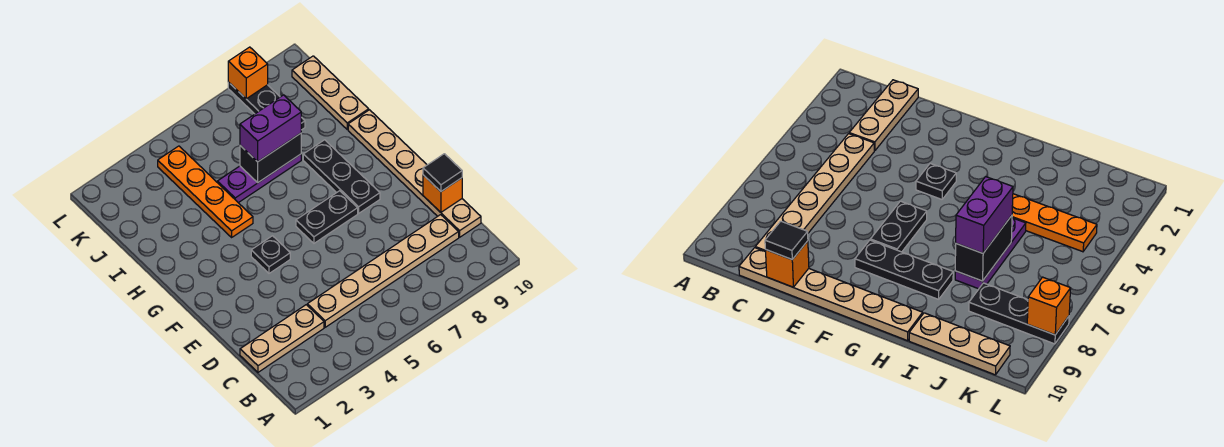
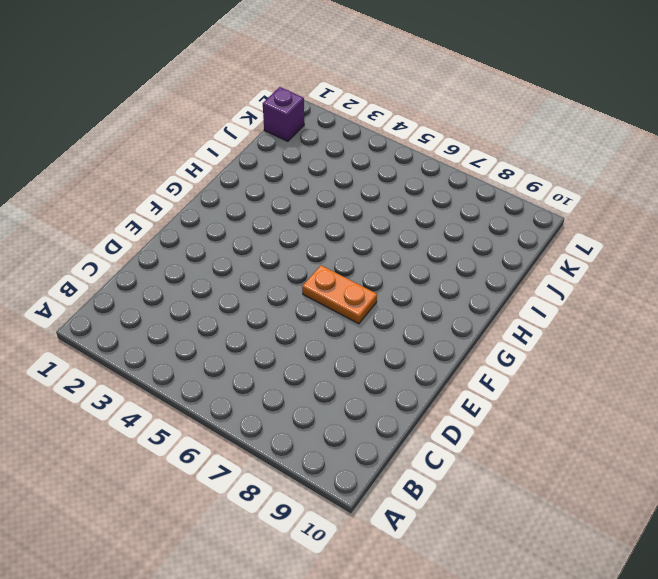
orange 1x2 plate [302,265,377,324] -> black 1x2 plate [296,191,358,243]
purple 1x1 brick [263,87,304,141] -> none
none -> tan 1x3 plate [240,305,324,372]
none -> tan 1x6 plate [307,215,459,327]
none -> tan 1x6 plate [348,110,481,237]

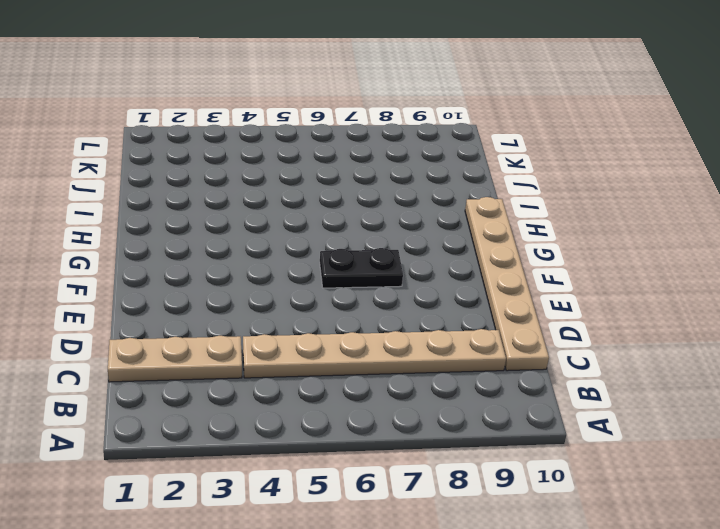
none -> black 1x1 plate [251,236,290,273]
none -> black 1x3 plate [303,140,380,213]
none -> orange 1x4 plate [158,146,253,237]

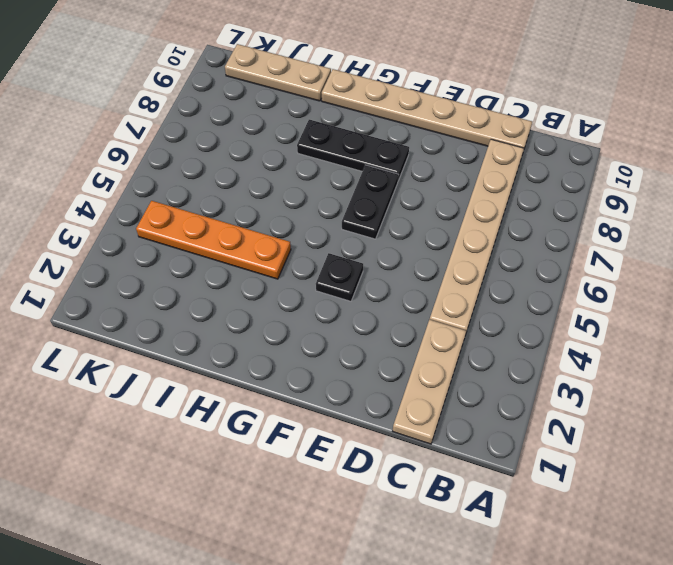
none -> purple 1x3 plate [217,154,301,203]
none -> black 1x3 plate [228,82,305,130]
none -> orange 1x1 brick [423,175,462,212]

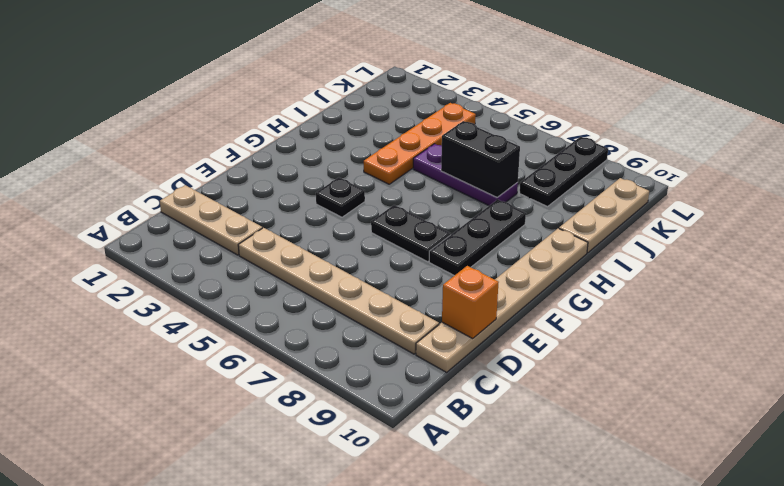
none -> orange 1x1 brick [228,47,268,99]
none -> black 1x1 tile [423,154,462,191]
none -> purple 1x2 brick [240,95,301,162]

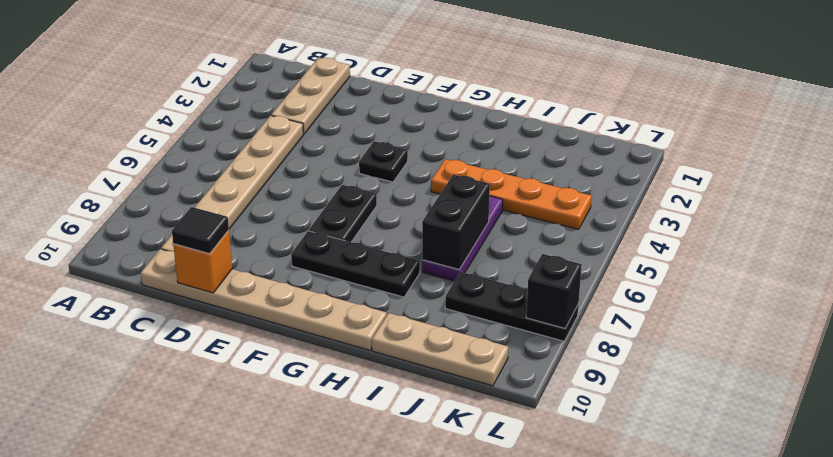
black 1x1 brick [526,254,582,328] -> orange 1x1 brick [228,47,268,99]
none -> purple 1x2 brick [240,95,301,162]

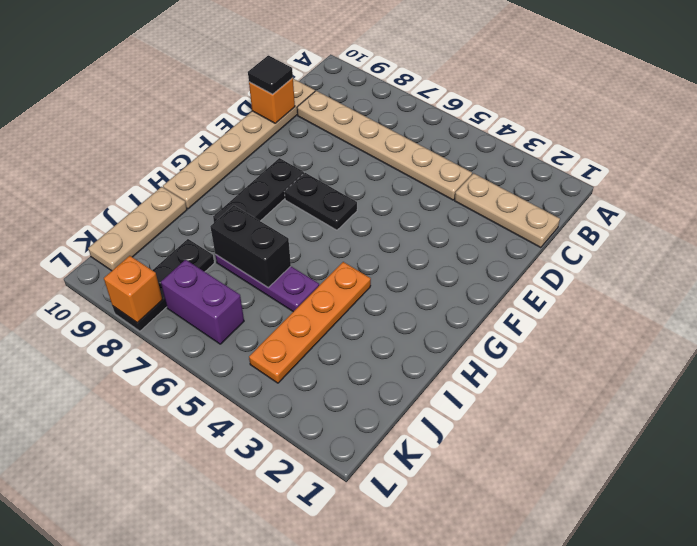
purple 1x2 brick [161,260,244,344] -> purple 1x2 brick moved to [240,95,301,162]
none -> black 1x1 plate [251,236,290,273]

